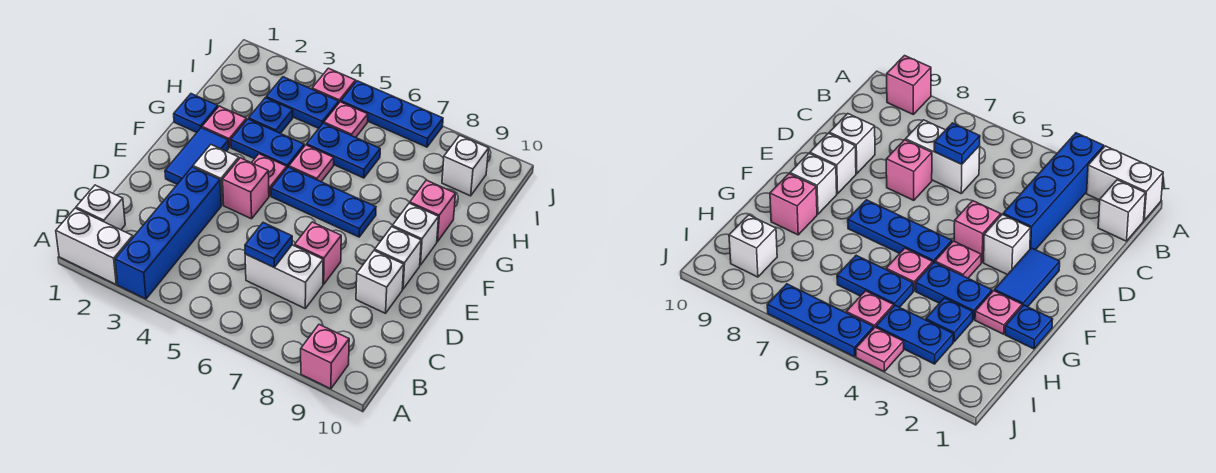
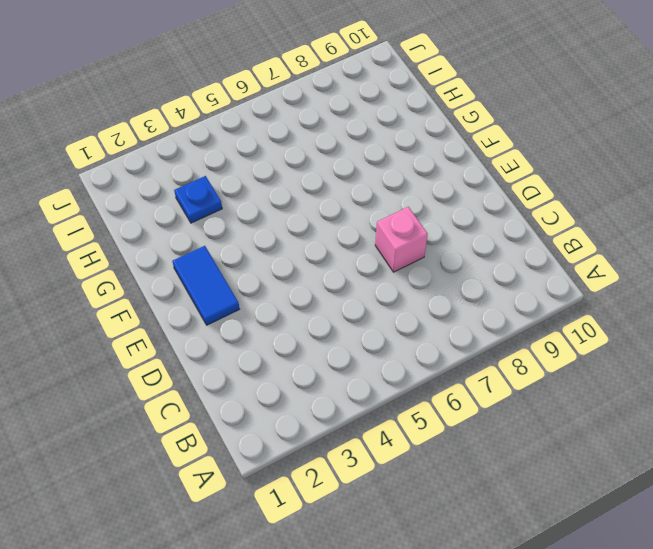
none -> white 1x2 brick [56,208,133,284]
none -> blue 1x4 brick [115,167,221,299]
none -> pink 1x1 brick [301,325,349,389]

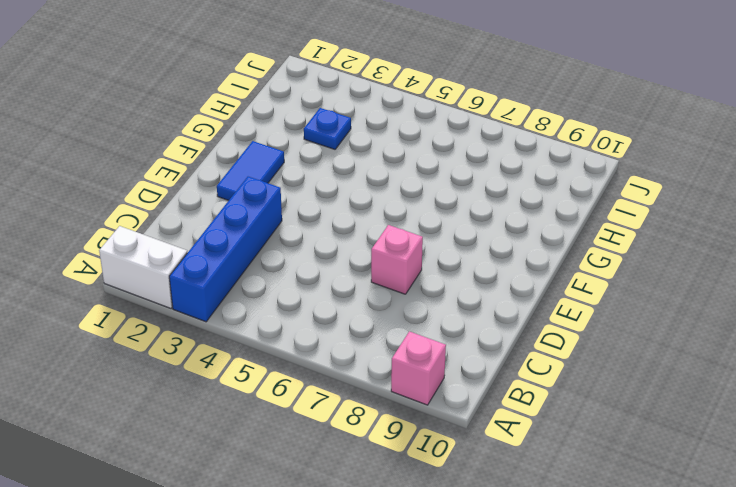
none -> white 1x1 brick [76,185,125,230]
none -> white 1x2 brick [245,245,323,308]
none -> white 1x1 brick [356,250,404,313]

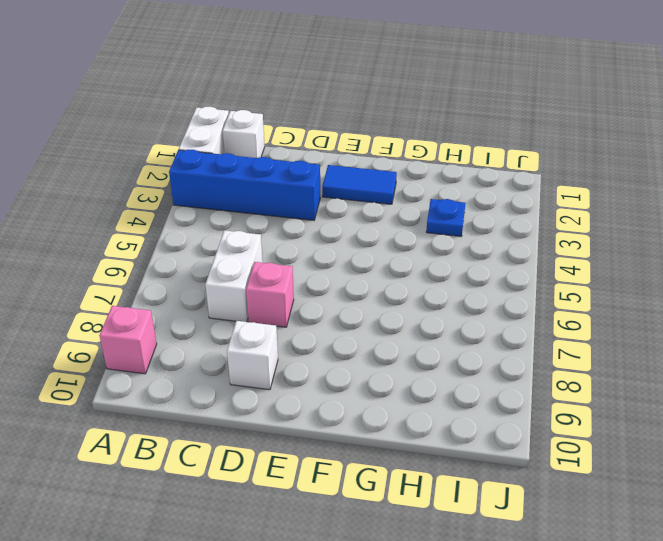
none -> white 1x1 brick [193,145,239,205]
none -> pink 1x1 brick [223,158,269,219]
none -> white 1x1 brick [375,227,421,289]

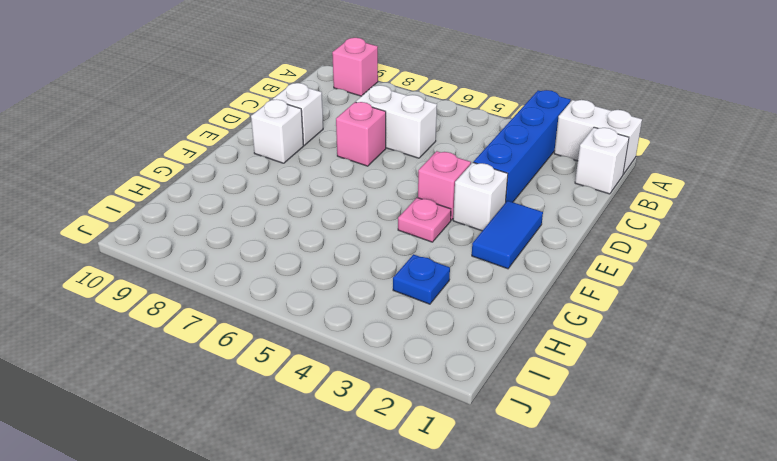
none -> blue 1x3 plate [271,167,376,237]
none -> white 1x1 brick [392,203,438,265]
none -> blue 1x1 plate [174,94,218,133]

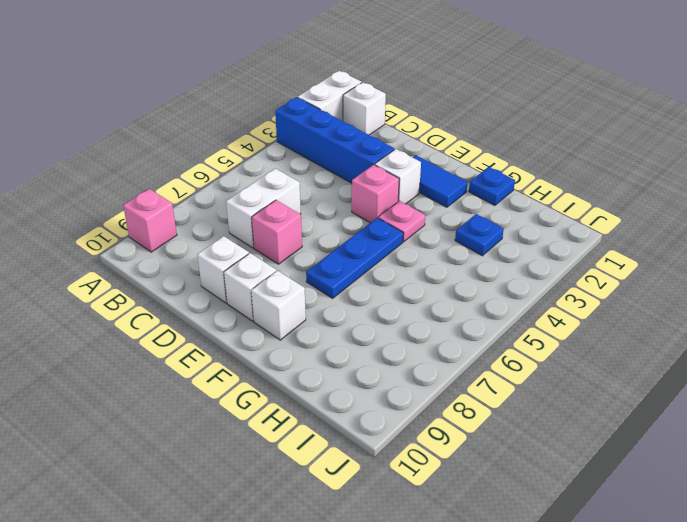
none -> pink 1x1 plate [202,106,246,147]
none -> blue 1x2 plate [231,119,304,168]
none -> pink 1x1 plate [289,145,334,182]

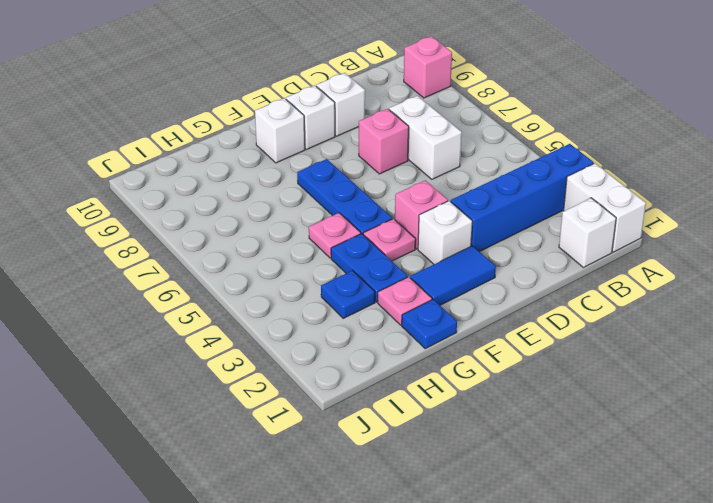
none -> pink 1x1 brick [410,180,456,242]
none -> blue 1x2 plate [307,123,380,178]
none -> blue 1x2 plate [266,77,339,128]

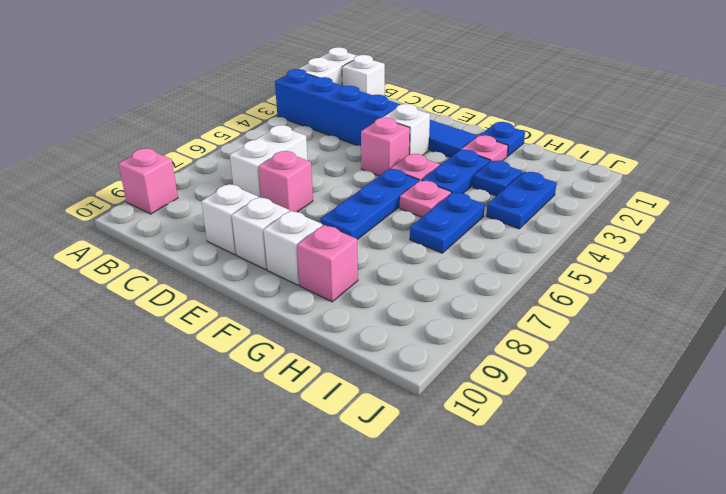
none -> pink 1x1 plate [324,102,368,137]
none -> white 1x1 brick [442,135,489,196]
none -> pink 1x1 plate [312,68,356,102]

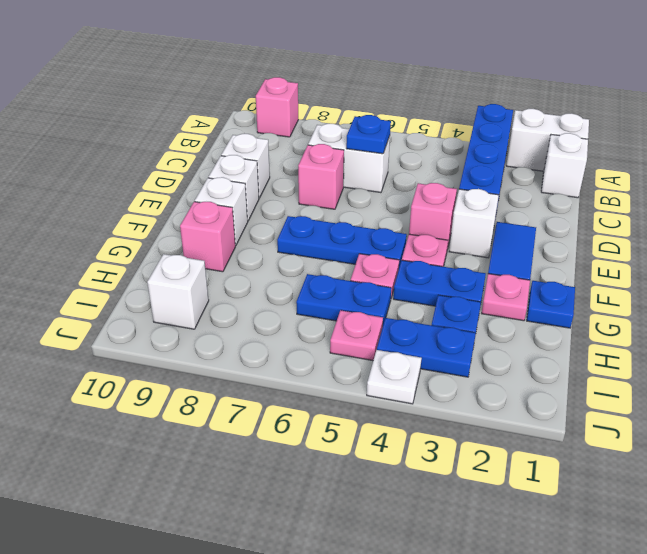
white 1x1 plate [367,350,422,404] -> pink 1x1 plate [312,68,356,102]
none -> blue 1x3 plate [341,81,443,147]

